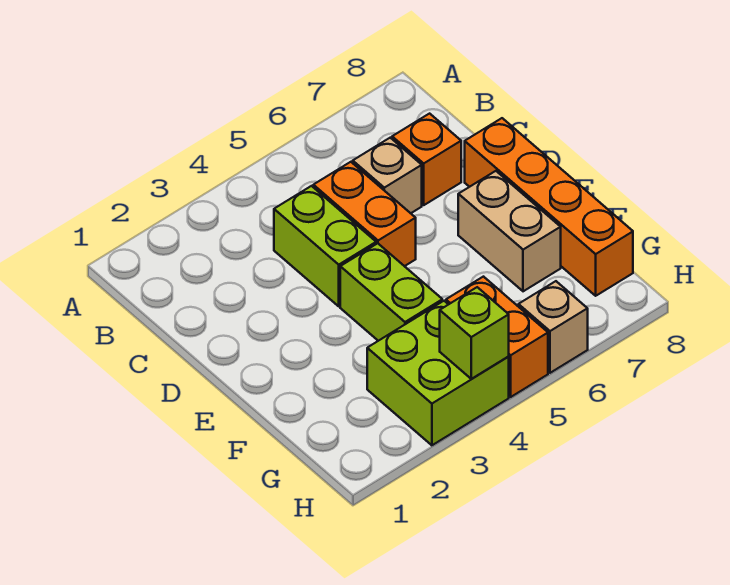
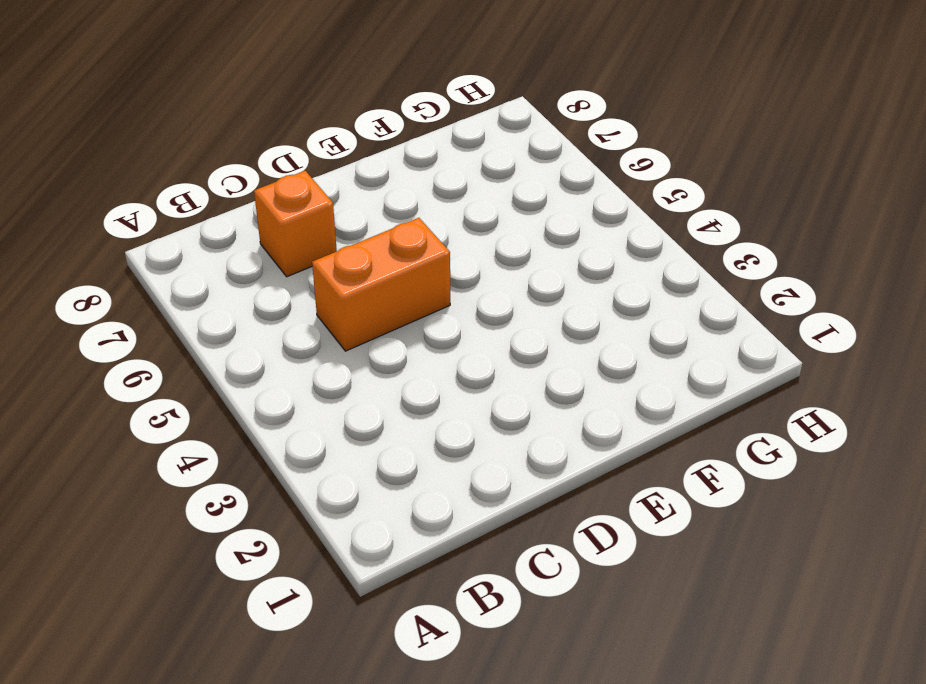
none -> lime 1x2 brick [274,186,376,306]
none -> tan 1x1 brick [353,138,422,213]

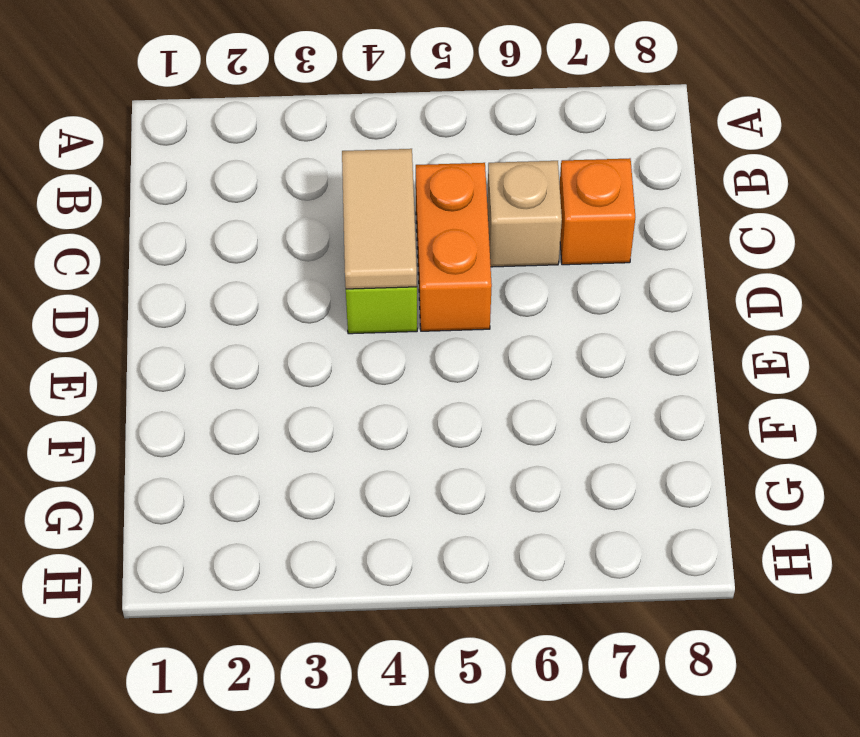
tan 1x2 tile [342,149,417,289] -> none
none -> orange 1x4 brick [465,118,633,296]
none -> lime 1x2 brick [340,243,442,341]

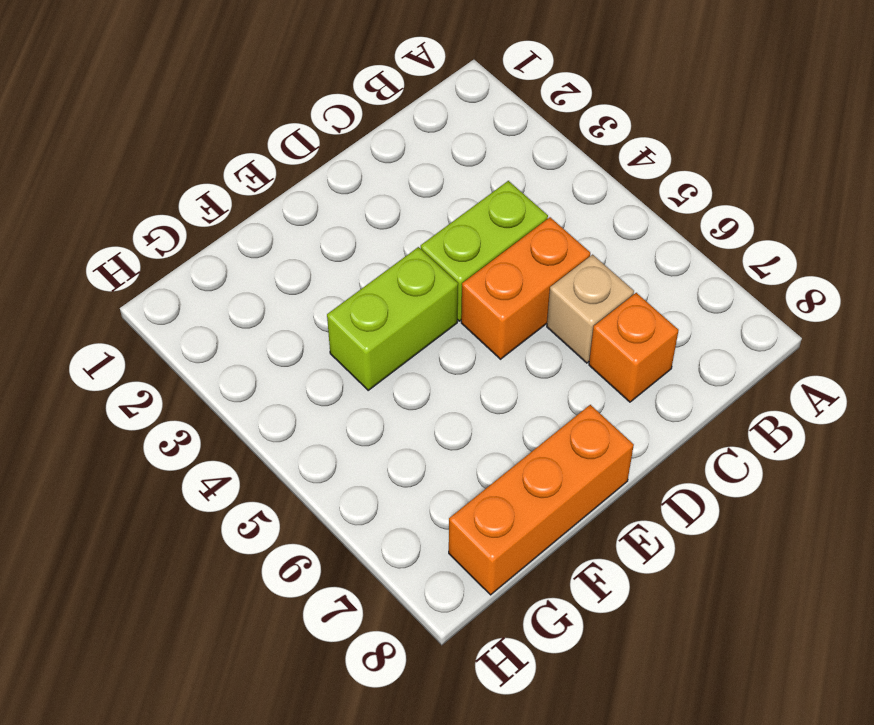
orange 1x3 brick [449,405,634,595] -> orange 1x4 brick [465,118,633,296]
none -> tan 1x2 brick [458,171,561,291]
none -> lime 2x2 brick [367,301,509,445]

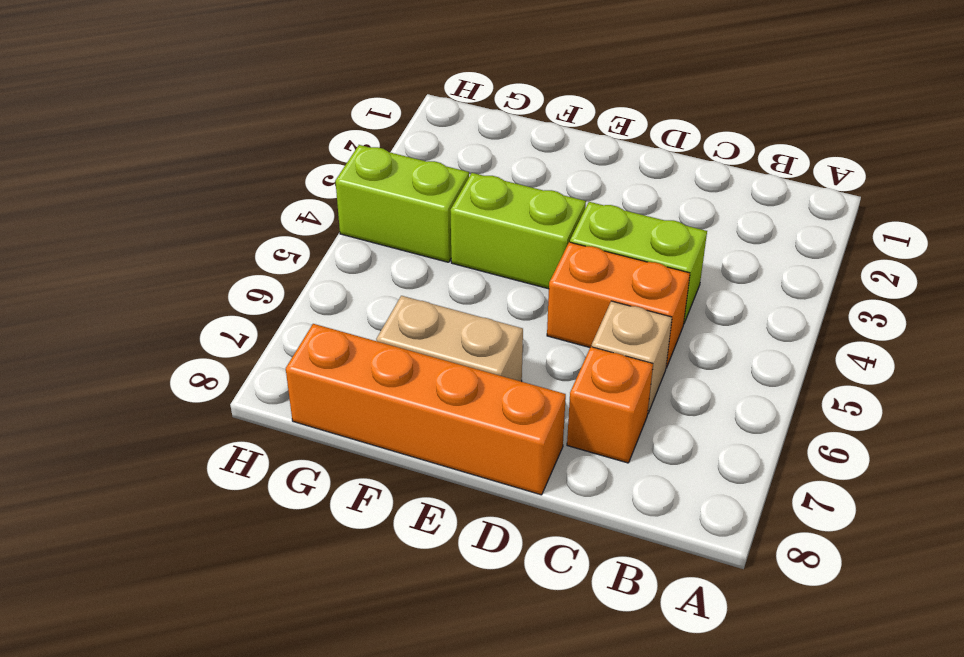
lime 1x2 brick [335,145,469,262] -> lime 2x2 brick [367,301,509,445]
none -> orange 1x2 brick [446,277,548,397]
none -> tan 1x1 brick [518,281,588,373]

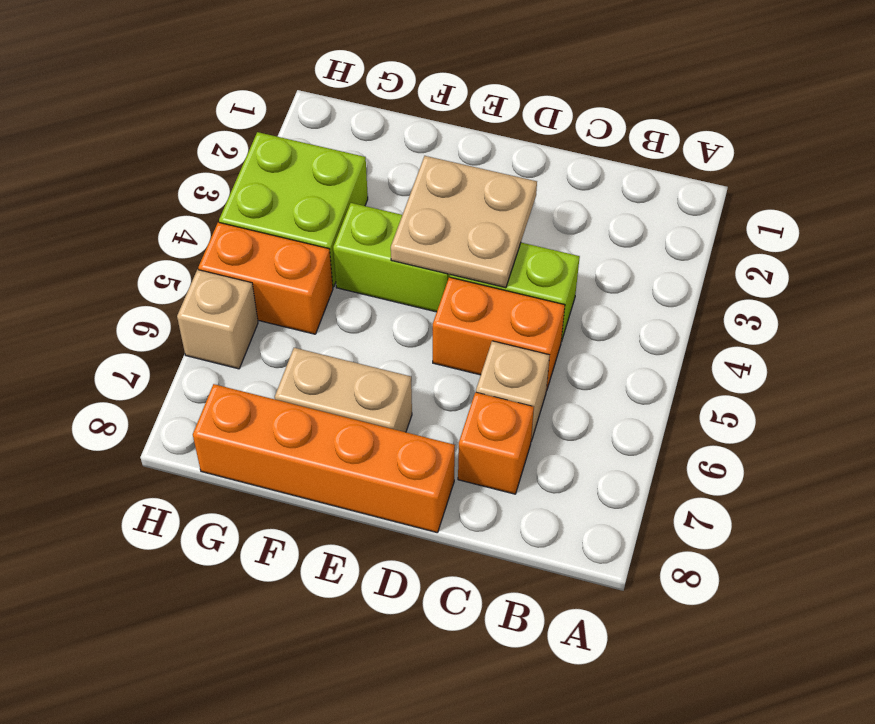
tan 2x2 plate [391,156,537,288] -> none
none -> lime 1x1 brick [440,287,509,379]

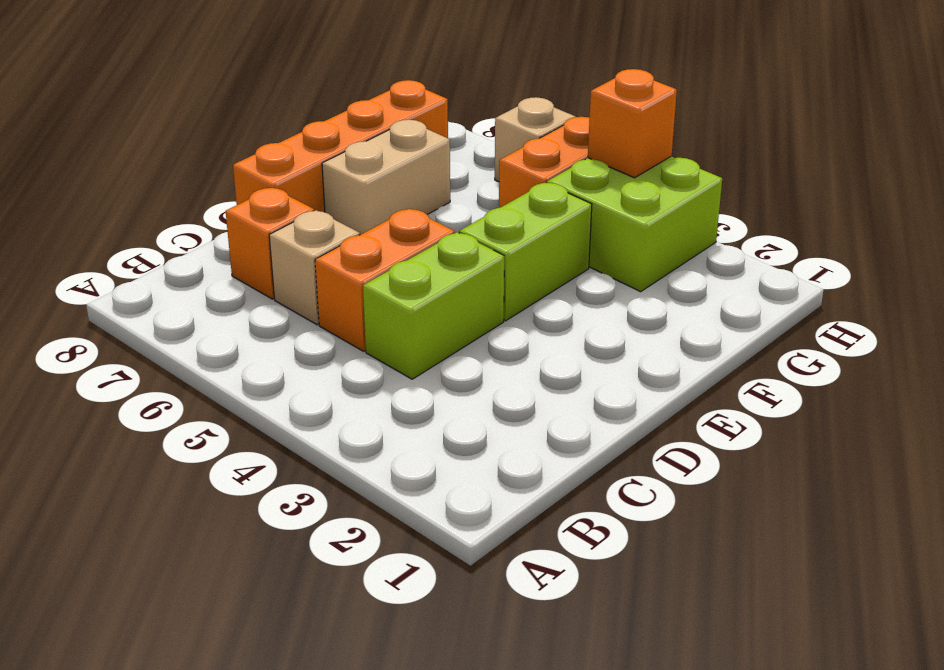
orange 1x1 brick [588,69,677,178] -> lime 1x1 brick [440,287,509,379]

